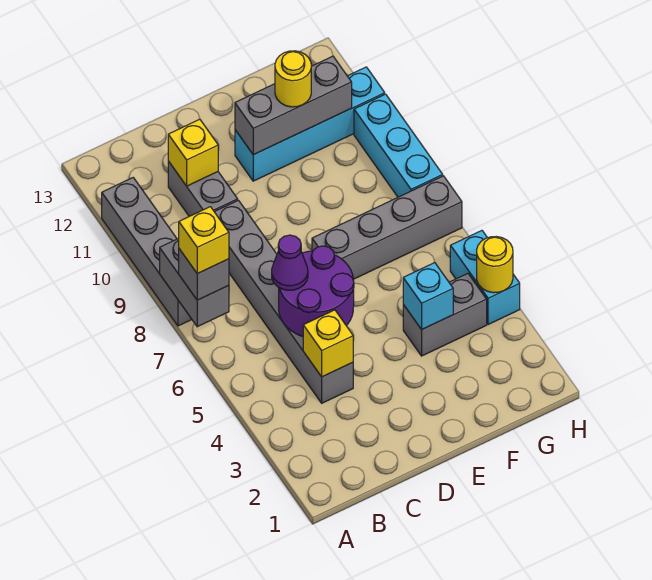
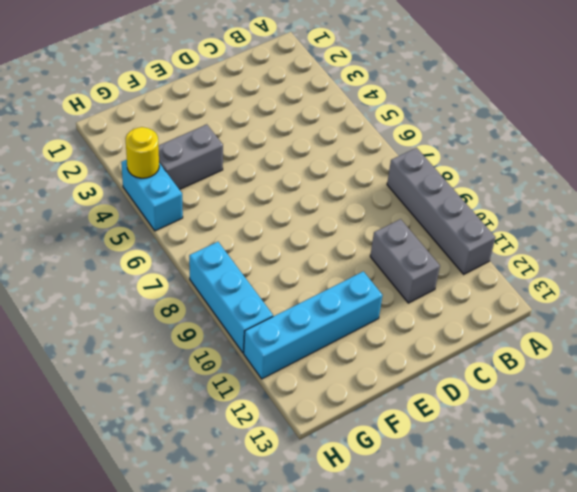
none -> grey 1x6 brick [215,200,353,403]
none -> grey 1x4 brick [312,176,462,279]
none -> grey 1x2 brick [160,238,229,327]

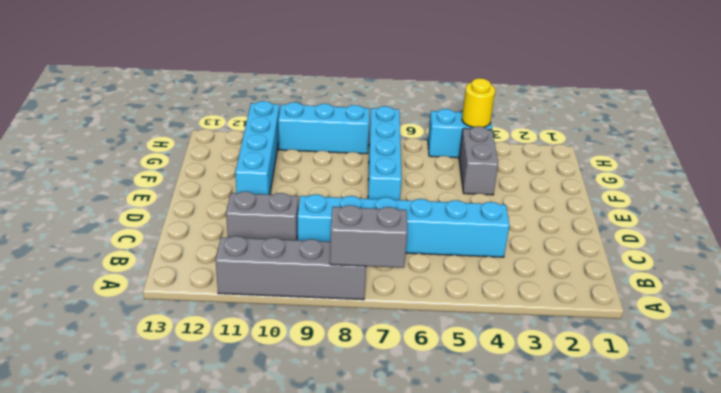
cyan 1x6 brick [298,194,510,257] -> grey 1x6 brick [215,200,353,403]
cyan 1x4 brick [368,106,402,200] -> grey 1x4 brick [312,176,462,279]
none -> yellow 1x1 brick [303,310,353,377]
none -> purple 2x2 round brick [279,246,354,336]
none -> yellow 1x1 brick [168,119,218,186]

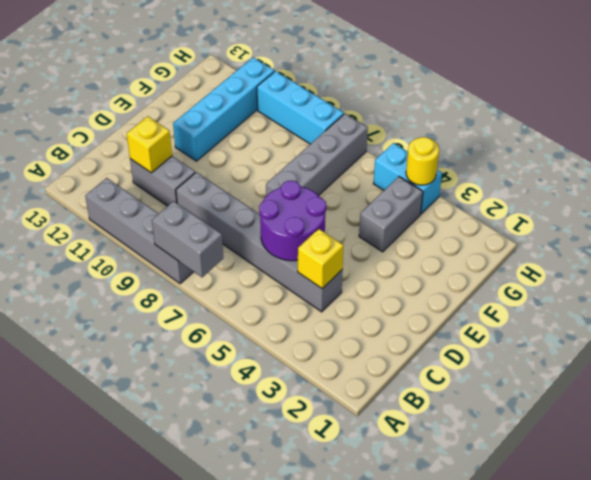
none -> grey 1x3 brick [235,56,352,155]
none -> cyan 1x1 brick [403,262,453,330]
none -> grey 1x1 brick [179,249,229,300]

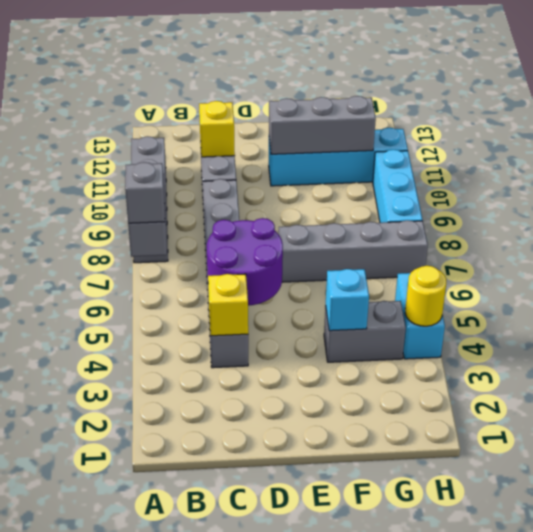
none -> purple 1x1 cone [272,235,308,290]
none -> yellow 1x1 round brick [275,51,311,107]
none -> yellow 1x1 brick [179,207,229,274]

